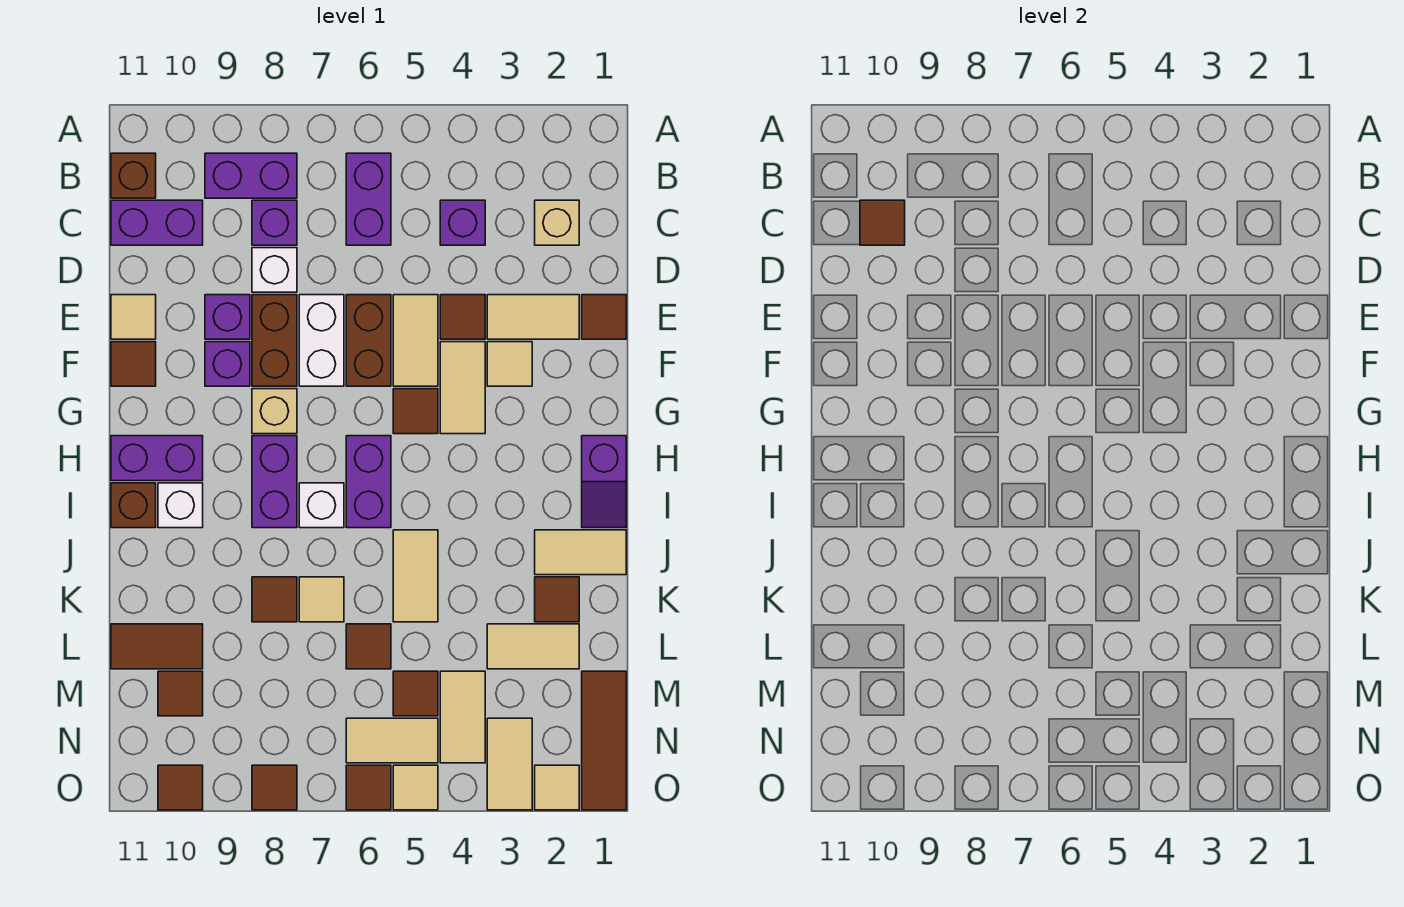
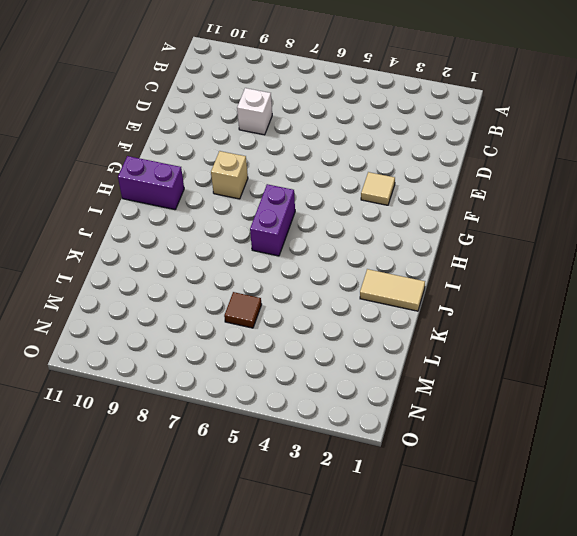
none -> purple 1x2 brick [346,153,391,245]
none -> purple 1x2 brick [205,153,297,198]
none -> brown 1x1 brick [111,153,156,198]
none -> tan 1x1 brick [535,200,579,245]

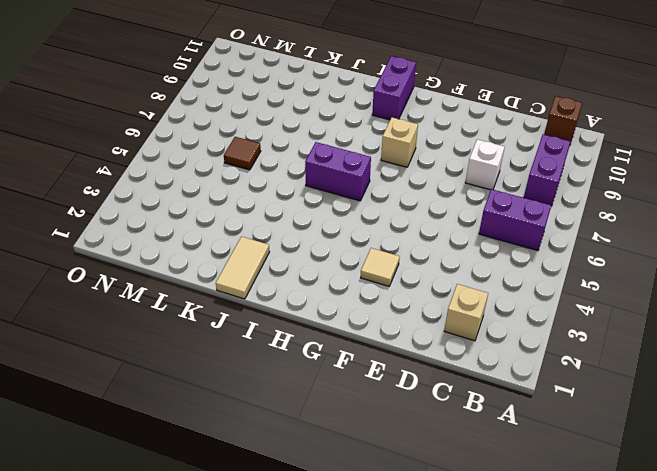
none -> purple 1x1 brick [440,200,485,245]
none -> purple 1x1 brick [252,200,297,245]
none -> purple 1x2 brick [111,200,203,245]
none -> brown 1x1 tile [582,295,626,339]

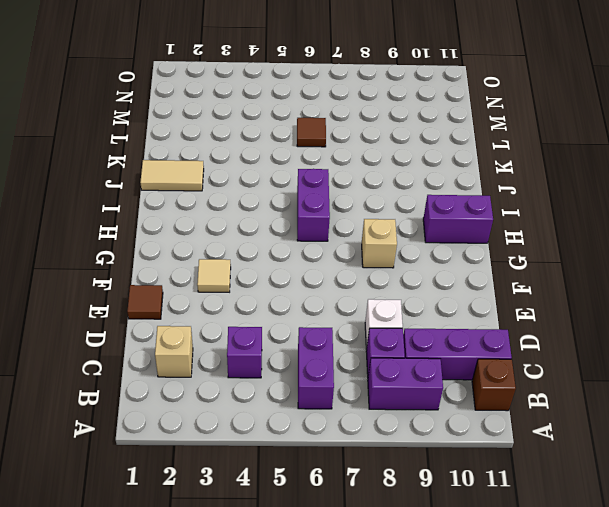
purple 1x3 brick [403,329,512,380] -> purple 1x2 brick [111,200,203,245]
none -> tan 1x2 tile [487,295,579,339]
none -> brown 1x1 tile [440,295,485,339]
none -> tan 1x2 tile [393,295,438,386]
none -> brown 1x2 brick [346,295,391,386]

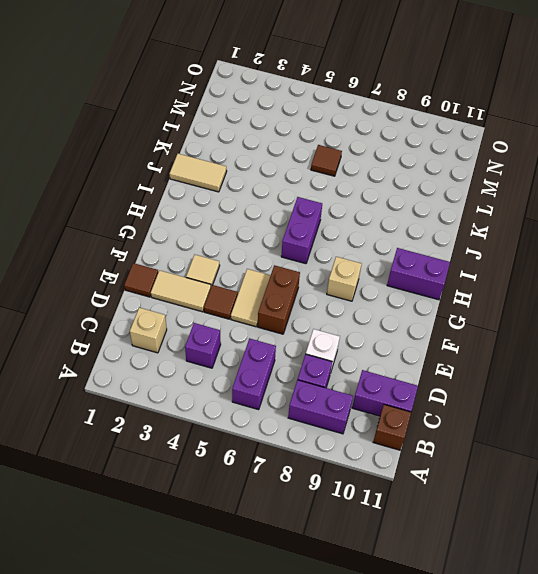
none -> white 1x2 brick [299,295,344,386]
none -> brown 1x2 brick [252,295,297,386]
none -> purple 1x1 brick [205,295,250,339]
none -> tan 1x1 tile [111,295,156,339]

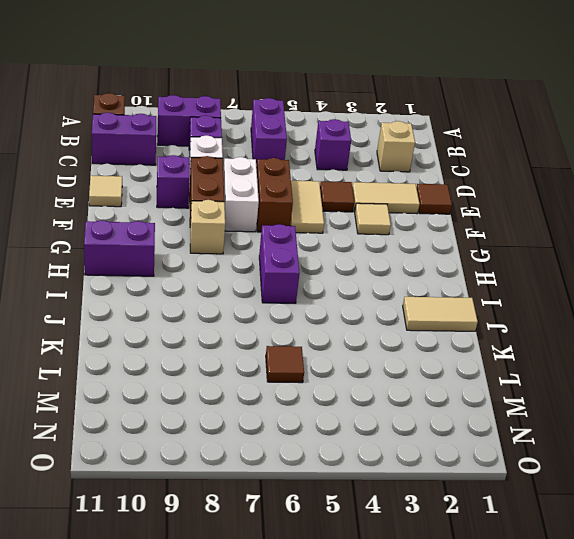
none -> tan 1x2 tile [440,342,485,434]
none -> purple 1x1 brick [205,342,250,386]
none -> brown 1x1 tile [111,342,156,386]
none -> brown 1x1 tile [393,389,438,434]

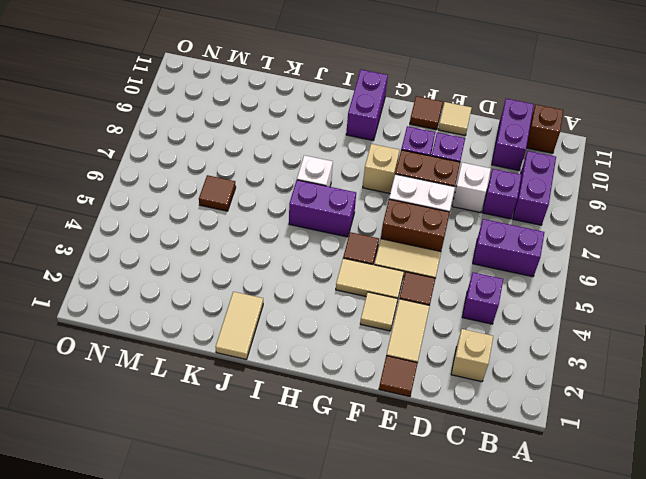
none -> purple 1x2 slope [582,436,626,528]
none -> purple 1x2 brick [252,436,297,528]
none -> white 1x1 brick [158,483,203,528]
none -> brown 1x1 brick [111,483,156,528]

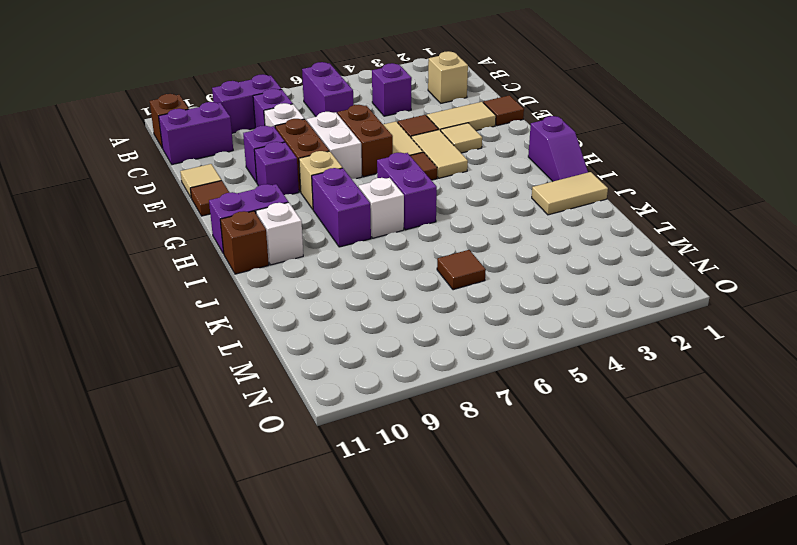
none -> tan 1x2 tile [393,530,438,622]
none -> brown 1x1 tile [535,577,579,622]
none -> tan 1x1 tile [299,577,344,622]
none -> brown 1x1 tile [252,577,297,622]

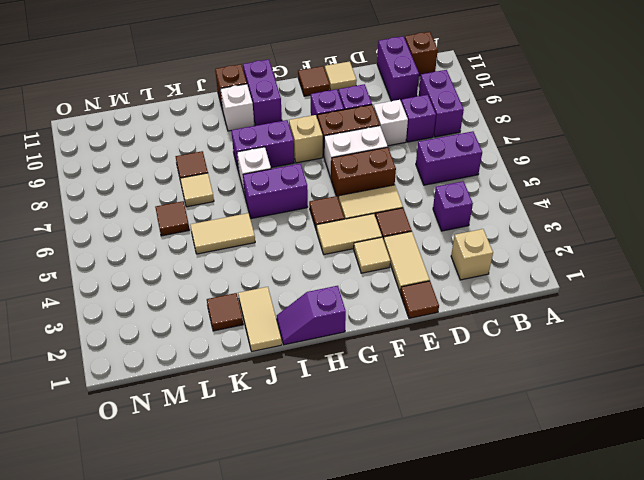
none -> tan 1x2 tile [487,624,579,669]
none -> brown 1x2 tile [111,624,203,669]
none -> brown 1x3 tile [582,671,626,810]
none -> tan 1x2 tile [440,671,485,763]

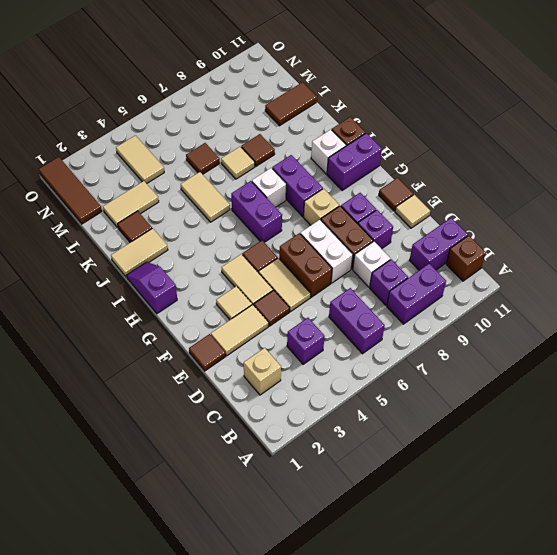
none -> brown 1x1 tile [393,671,438,716]
none -> brown 1x1 tile [158,671,203,716]
none -> tan 1x2 tile [487,718,532,810]
none -> tan 1x2 tile [346,718,438,763]

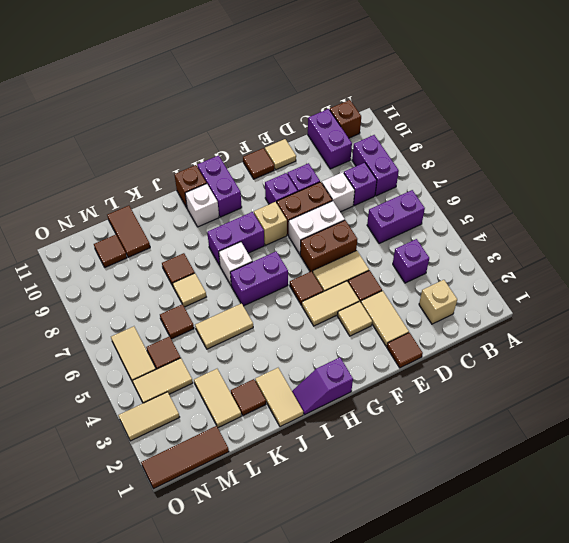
none -> tan 1x1 tile [535,765,579,810]
none -> tan 1x1 tile [393,765,438,810]
none -> brown 1x1 tile [346,765,391,810]
none -> brown 1x1 tile [252,765,297,810]

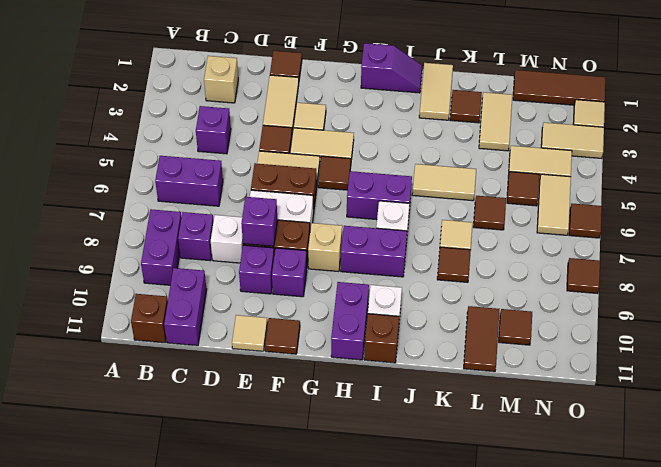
purple 1x1 brick [241,197,277,246] -> none
none -> tan 1x1 tile [393,765,438,810]
none -> brown 1x1 tile [158,765,203,810]
none -> brown 1x1 tile [860,200,905,245]

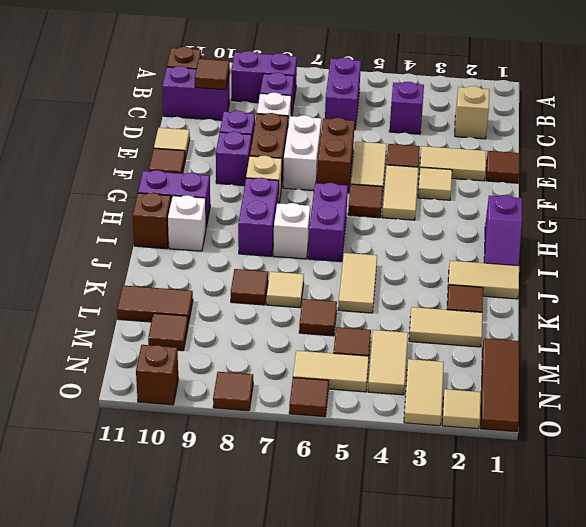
brown 1x1 brick [136,345,178,405] -> brown 1x1 tile [158,765,203,810]
none -> tan 1x1 tile [393,765,438,810]

